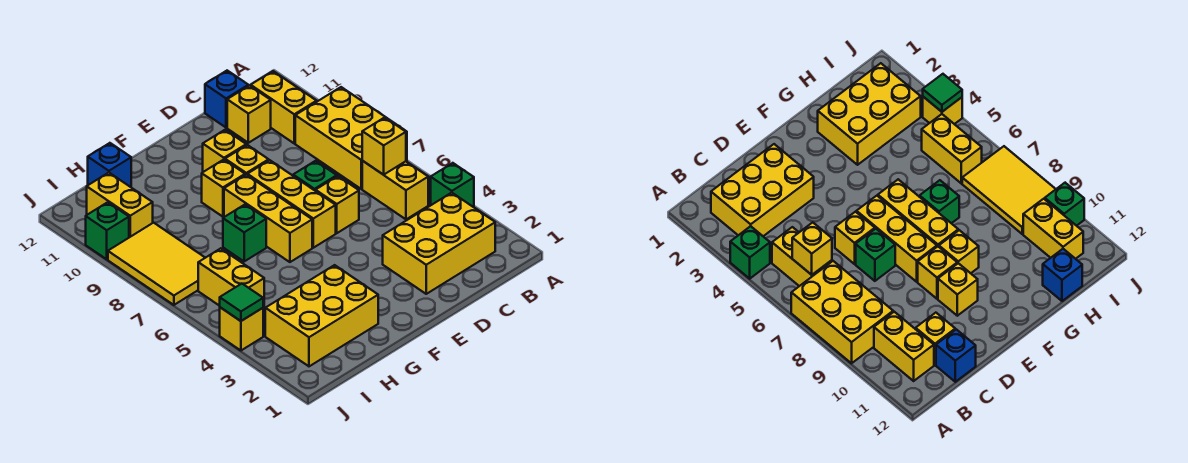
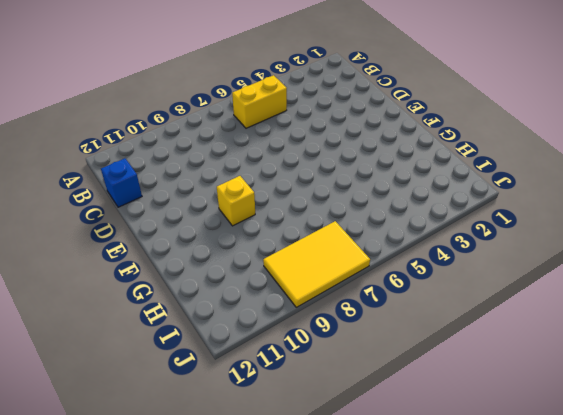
none -> green 1x1 brick [431,163,474,207]
none -> yellow 2x3 brick [295,87,407,189]
none -> yellow 2x3 brick [383,193,495,294]

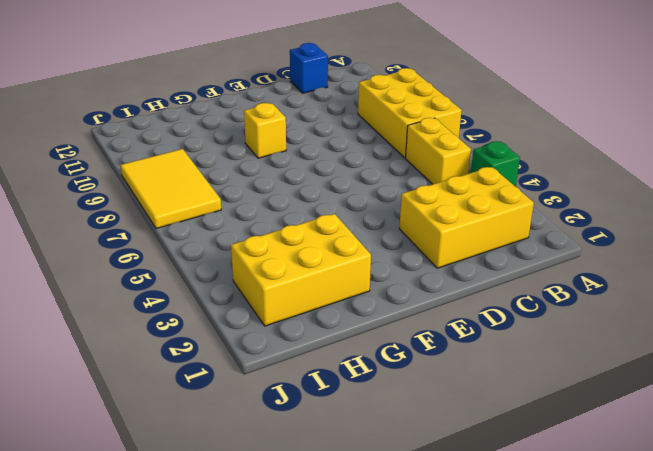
none -> yellow 1x2 brick [251,71,317,143]
none -> yellow 1x1 brick [227,85,271,143]
none -> yellow 1x1 brick [316,176,359,233]

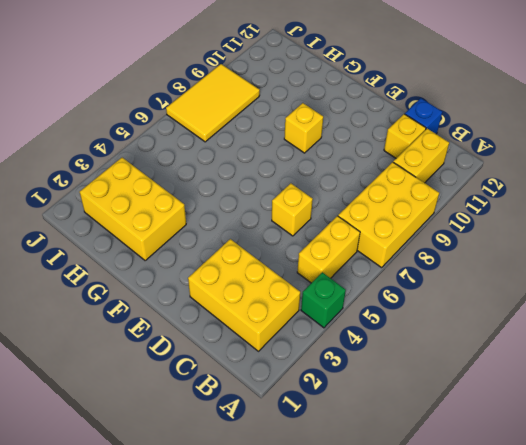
none -> green 1x1 brick [293,161,337,191]
none -> yellow 1x3 brick [247,160,336,248]
none -> yellow 1x1 brick [225,145,269,175]

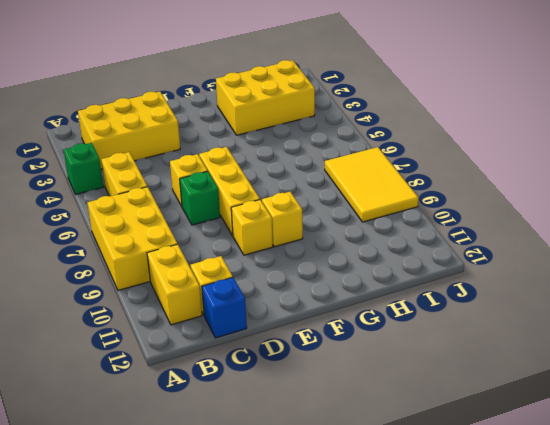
none -> yellow 1x1 brick [203,130,246,172]
none -> yellow 1x3 brick [224,175,312,262]
none -> green 1x1 brick [223,204,266,261]

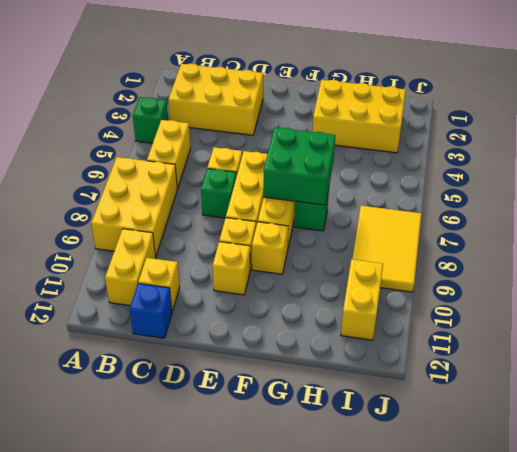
green 2x2 brick [263,127,335,205] -> none
none -> blue 1x1 brick [88,143,131,187]
none -> yellow 1x2 brick [198,248,264,308]
none -> yellow 1x1 brick [220,307,263,350]

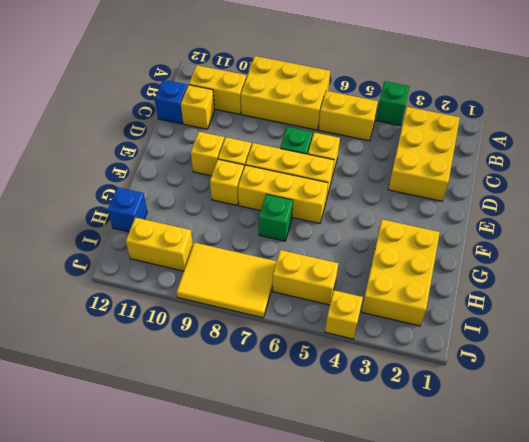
none -> green 1x1 brick [86,202,129,259]
none -> yellow 1x1 brick [362,117,406,175]
none -> green 1x1 tile [220,284,263,321]

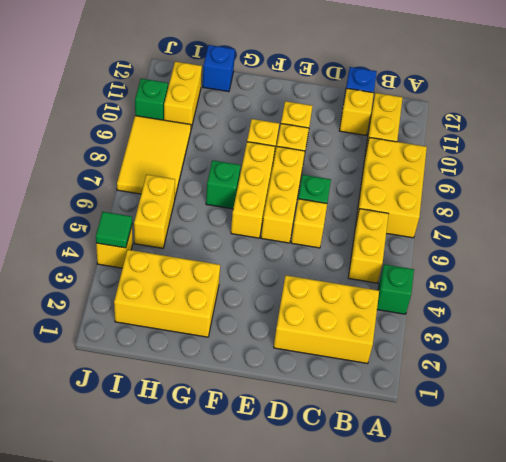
none -> yellow 1x1 brick [362,117,406,175]

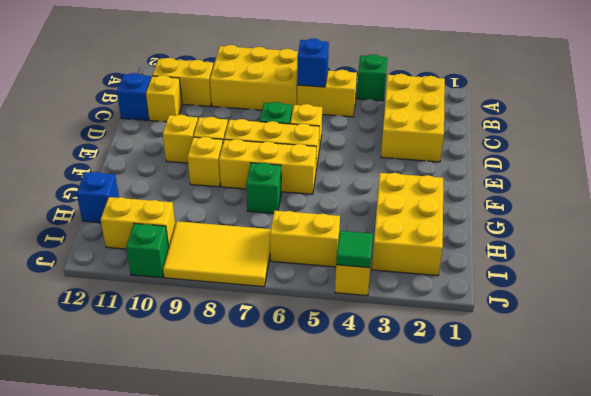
blue 1x1 brick [297,39,329,87] -> yellow 1x1 brick [362,117,406,175]

